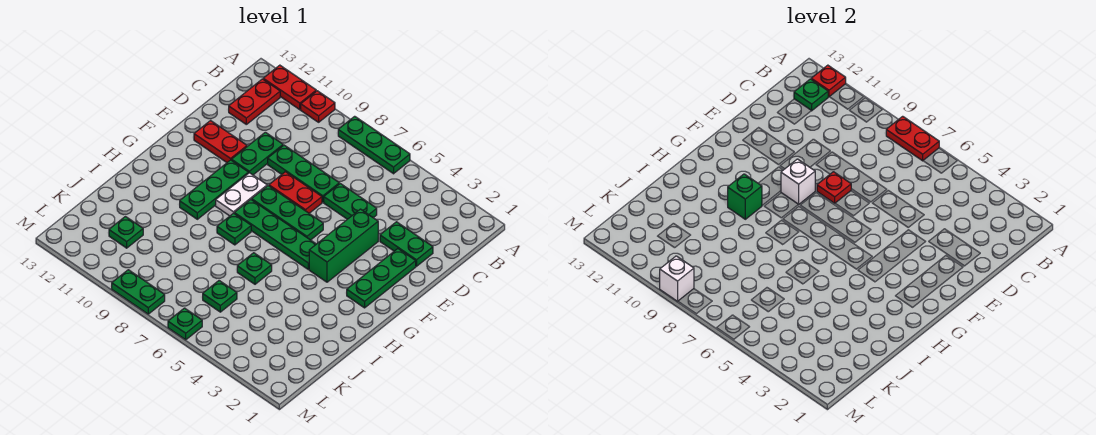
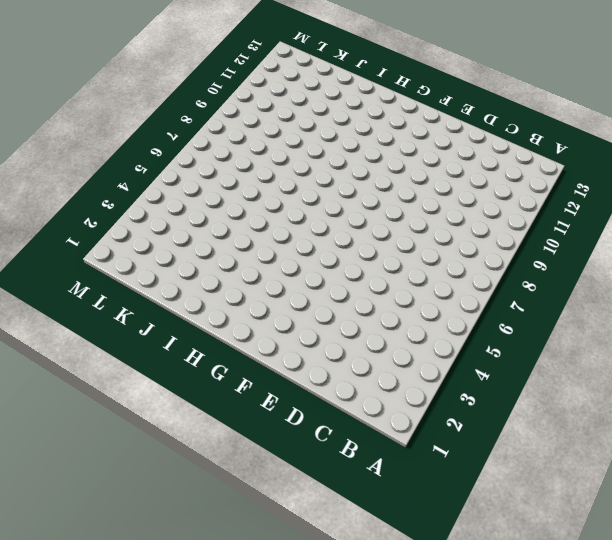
none -> green 1x3 plate [338,116,410,174]
none -> red 1x1 plate [301,91,335,122]
none -> red 1x2 plate [263,65,316,110]

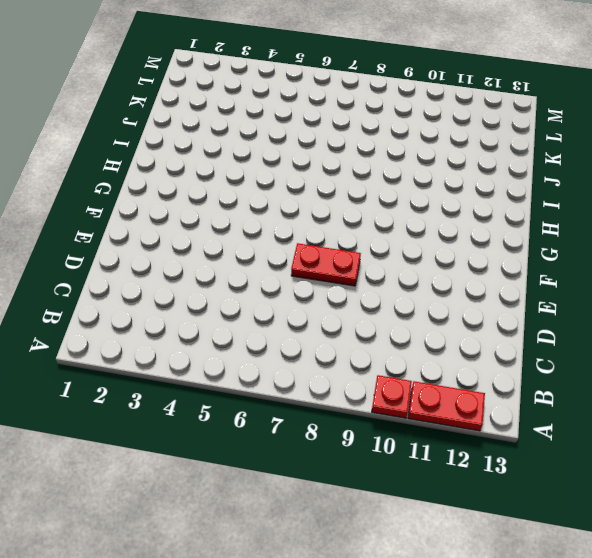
none -> green 1x3 plate [338,116,410,174]
none -> red 1x2 plate [229,79,280,124]
none -> green 1x2 plate [380,222,433,266]

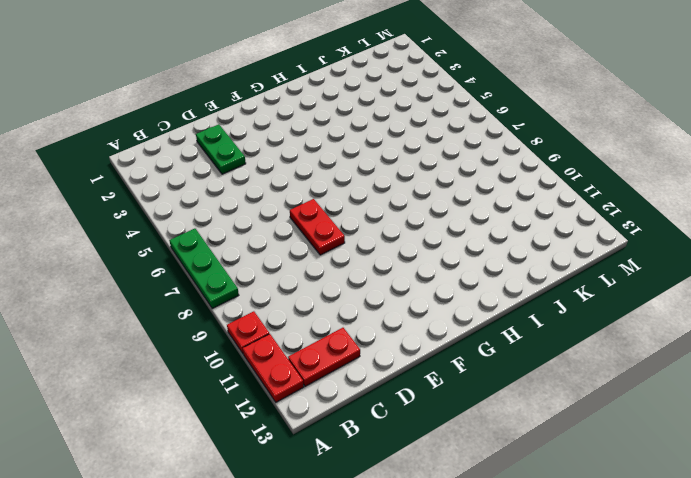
none -> green 1x2 plate [324,184,377,219]
none -> green 1x3 plate [268,145,339,202]
none -> green 1x2 plate [231,132,283,175]

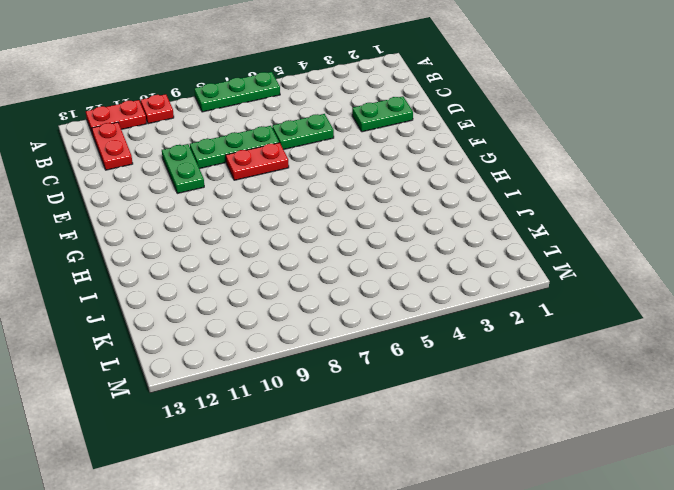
none -> green 1x3 plate [347,249,416,308]
none -> green 1x3 brick [309,209,378,282]
none -> red 1x2 plate [194,121,247,162]

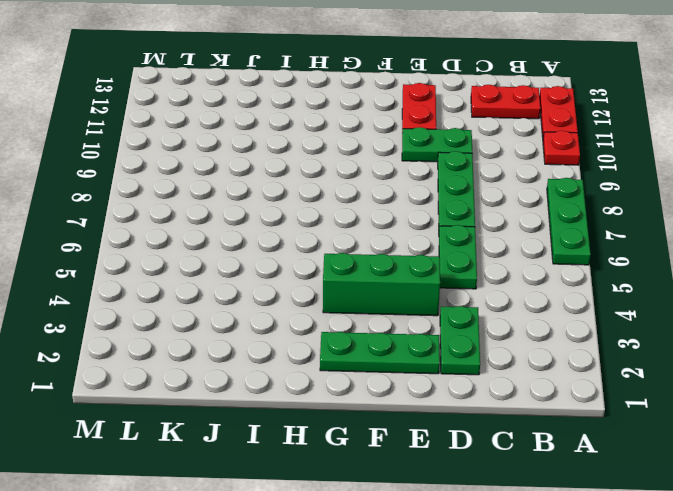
none -> red 1x2 plate [269,172,322,213]
none -> green 1x3 plate [252,186,323,240]
none -> white 1x2 plate [216,173,267,216]

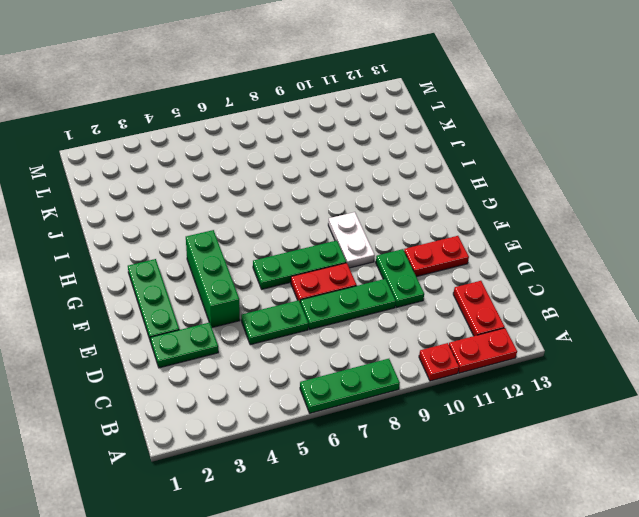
none -> green 1x3 plate [180,160,248,219]
none -> green 1x4 plate [234,200,316,269]
none -> green 1x1 plate [217,213,251,245]

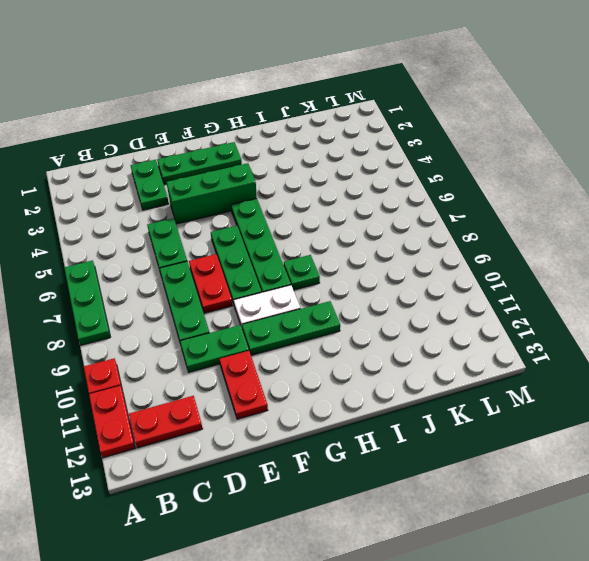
none -> green 1x1 plate [237,253,272,284]
none -> green 1x1 plate [203,281,237,312]
none -> green 1x1 plate [109,216,143,248]

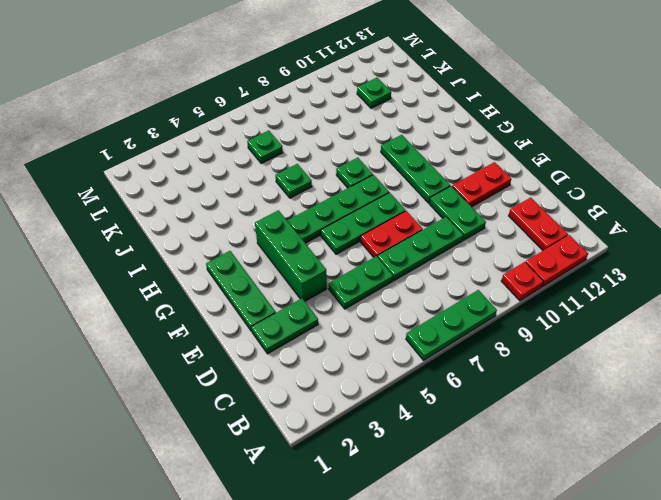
none -> white 1x2 plate [216,173,267,216]
none -> green 1x1 plate [168,308,202,340]
none -> green 1x2 plate [112,270,165,314]

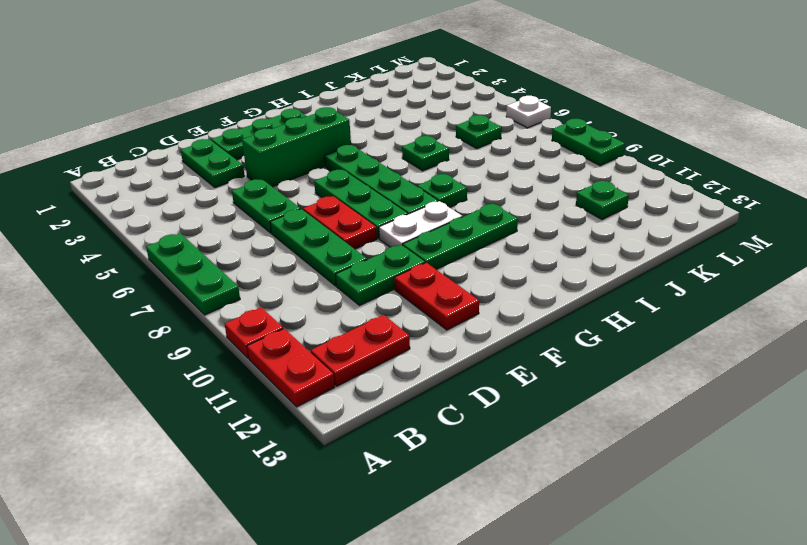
white 1x1 plate [506,96,551,128] -> green 1x1 plate [168,308,202,340]
none -> red 1x2 plate [886,116,939,161]
none -> red 1x1 plate [811,65,846,97]
none -> green 1x1 plate [794,79,828,111]

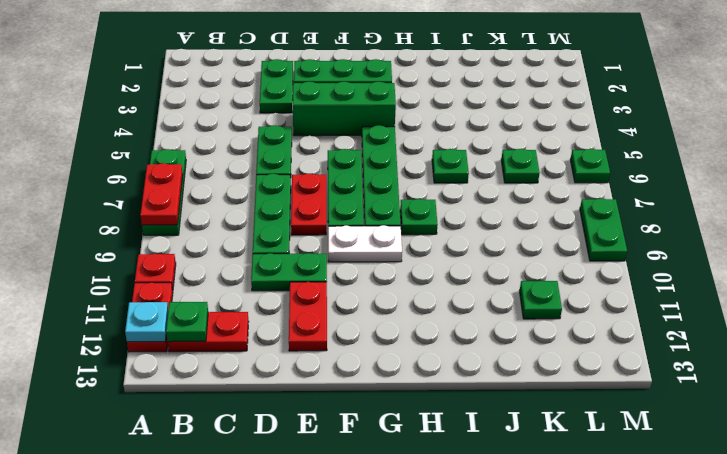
cyan 1x1 plate [125,302,168,342] -> red 1x1 plate [811,65,846,97]
none -> green 1x3 plate [180,160,248,219]
none -> red 1x1 plate [817,172,851,203]
none -> white 1x1 brick [781,159,815,204]

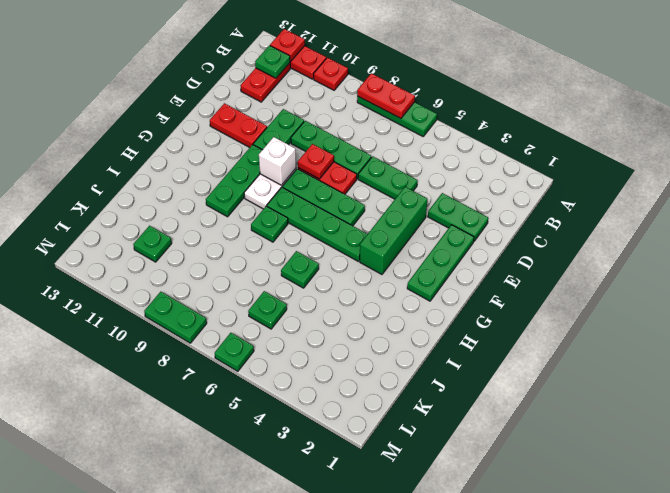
none -> green 1x1 brick [728,174,762,219]
none -> white 1x1 brick [660,256,694,301]

